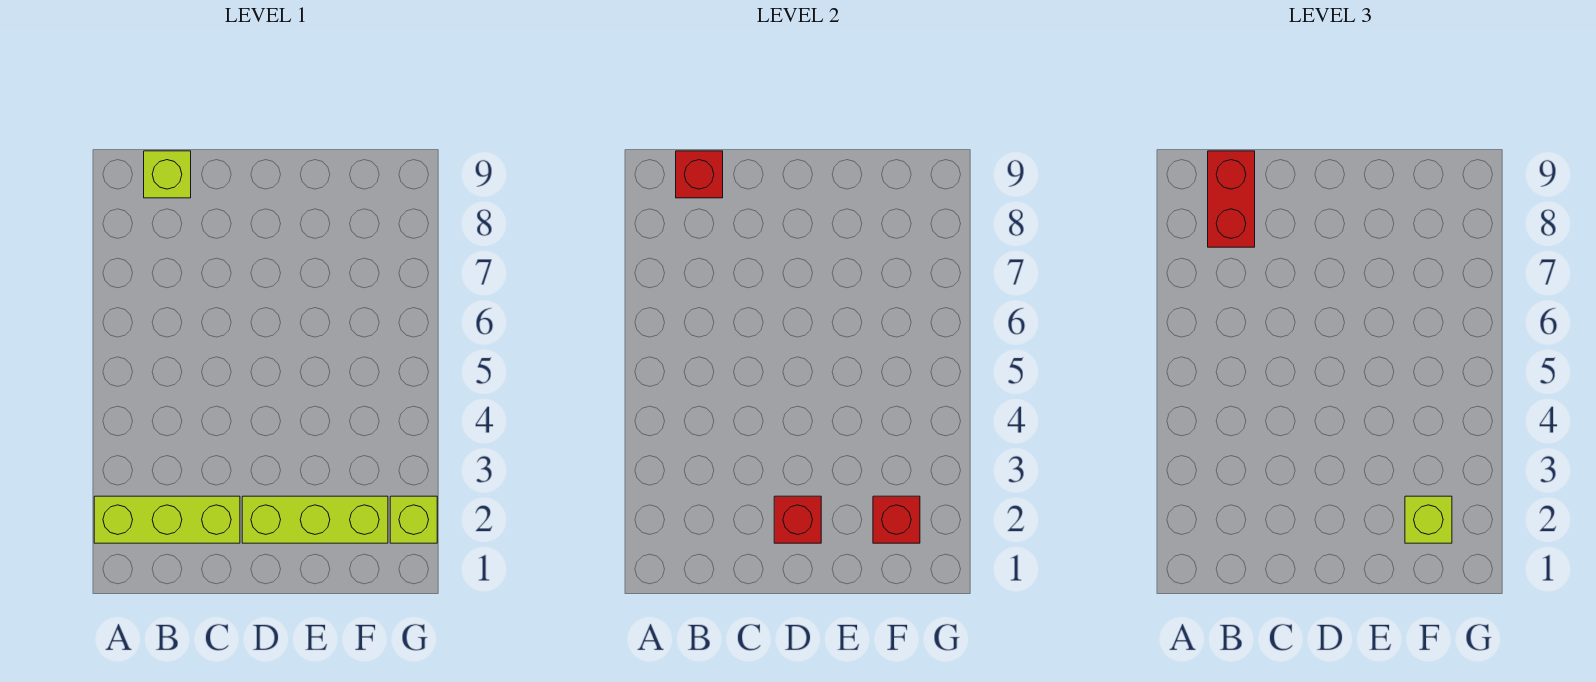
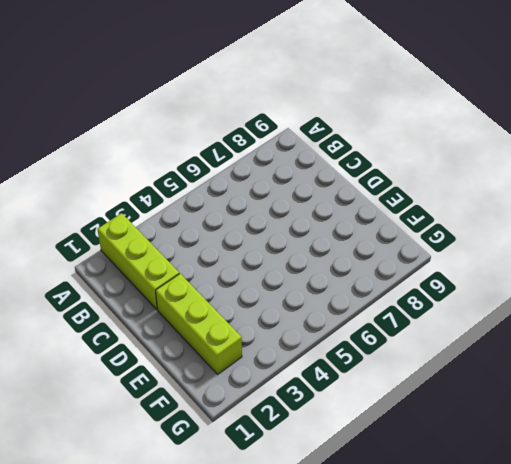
none -> lime 1x1 brick [144,151,191,198]
none -> lime 1x1 brick [390,496,437,543]

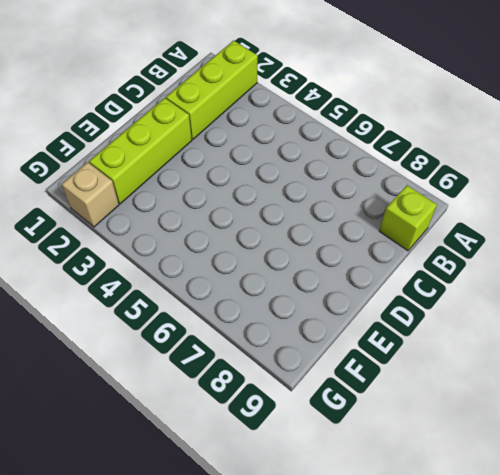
tan 1x1 brick [62,162,119,227] -> lime 1x1 brick [390,496,437,543]
none -> red 1x1 brick [676,151,723,198]
none -> red 1x1 brick [774,496,821,543]

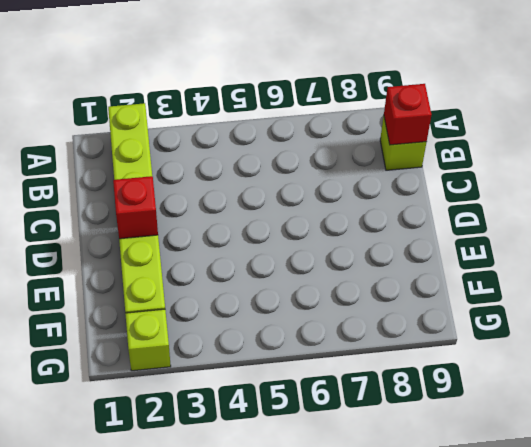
none -> red 1x1 brick [873,496,920,543]
none -> red 1x2 brick [1208,151,1255,247]

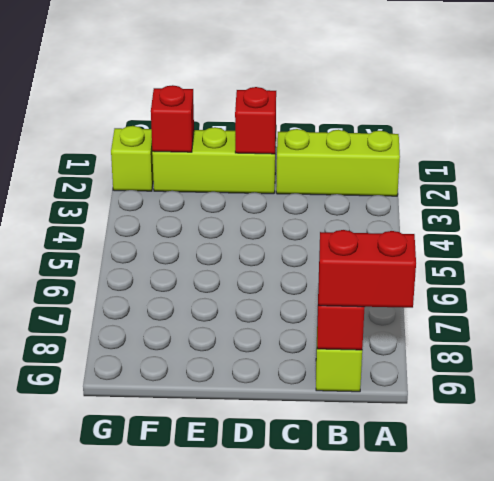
red 1x2 brick [319,230,416,308] -> red 1x2 brick turned to [1208,151,1255,247]
none -> lime 1x1 brick [1405,496,1452,543]

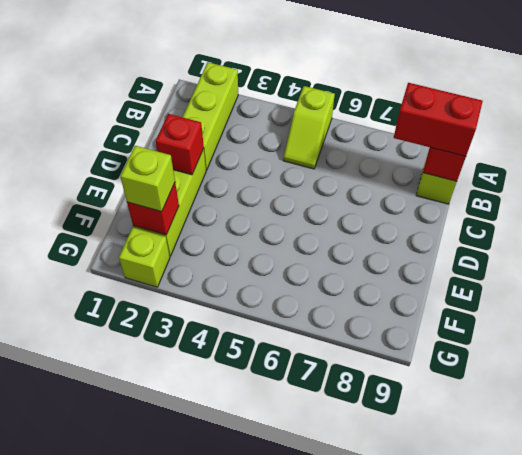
lime 1x2 slope [283,86,335,169] -> none

